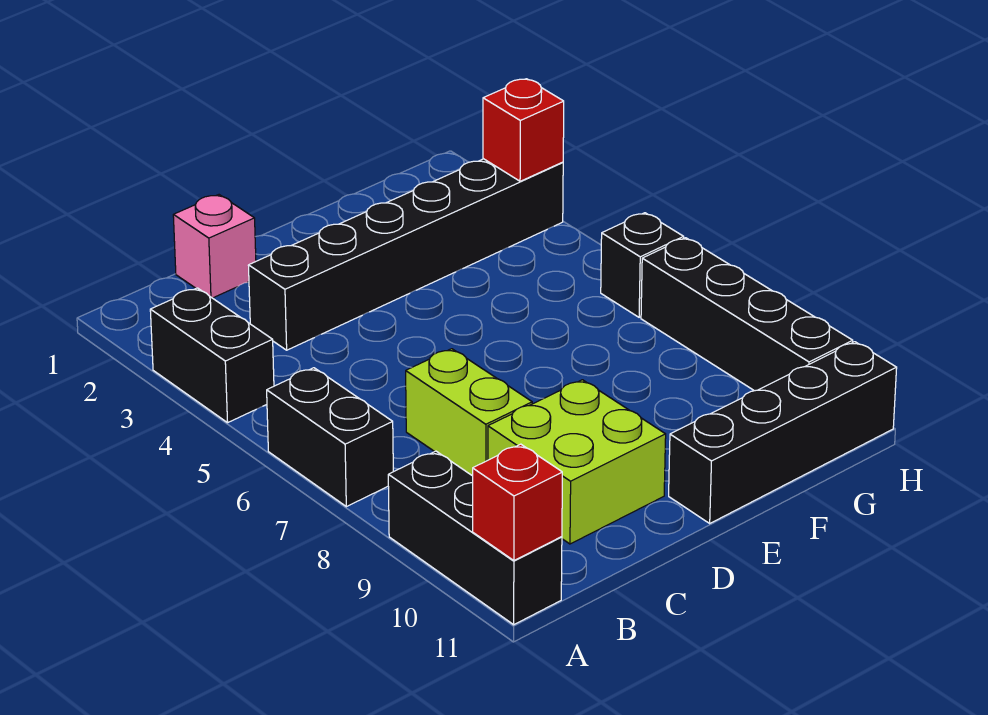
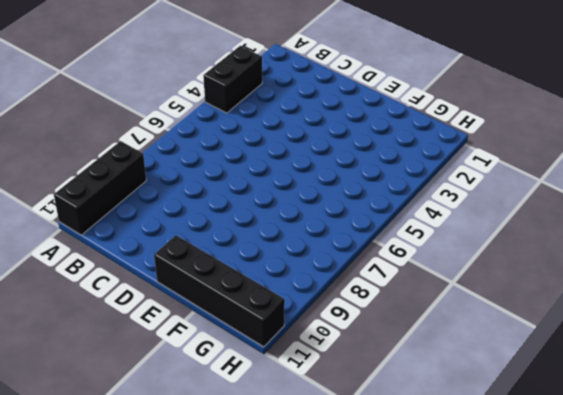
none -> black 1x2 brick [267,368,393,507]
none -> pink 1x1 brick [173,195,256,298]
none -> black 1x6 brick [248,159,563,350]

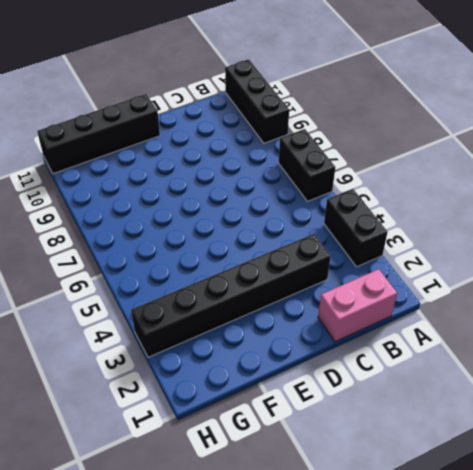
pink 1x2 brick [318,269,397,342] -> pink 1x1 brick [173,195,256,298]
none -> lime 1x2 brick [406,349,532,476]
none -> lime 2x2 brick [488,380,666,544]
none -> black 1x1 brick [601,213,684,317]

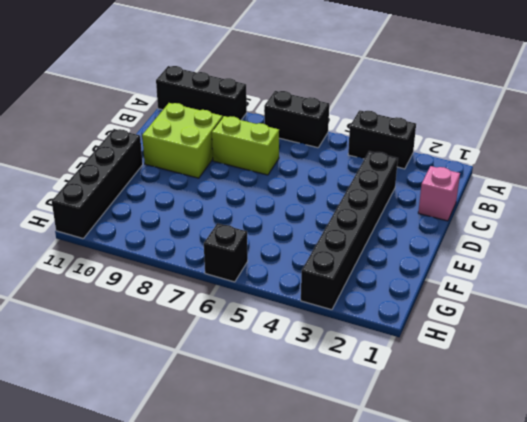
none -> black 1x4 brick [641,238,853,391]
none -> red 1x1 brick [473,444,562,561]
none -> red 1x1 brick [483,79,564,181]

